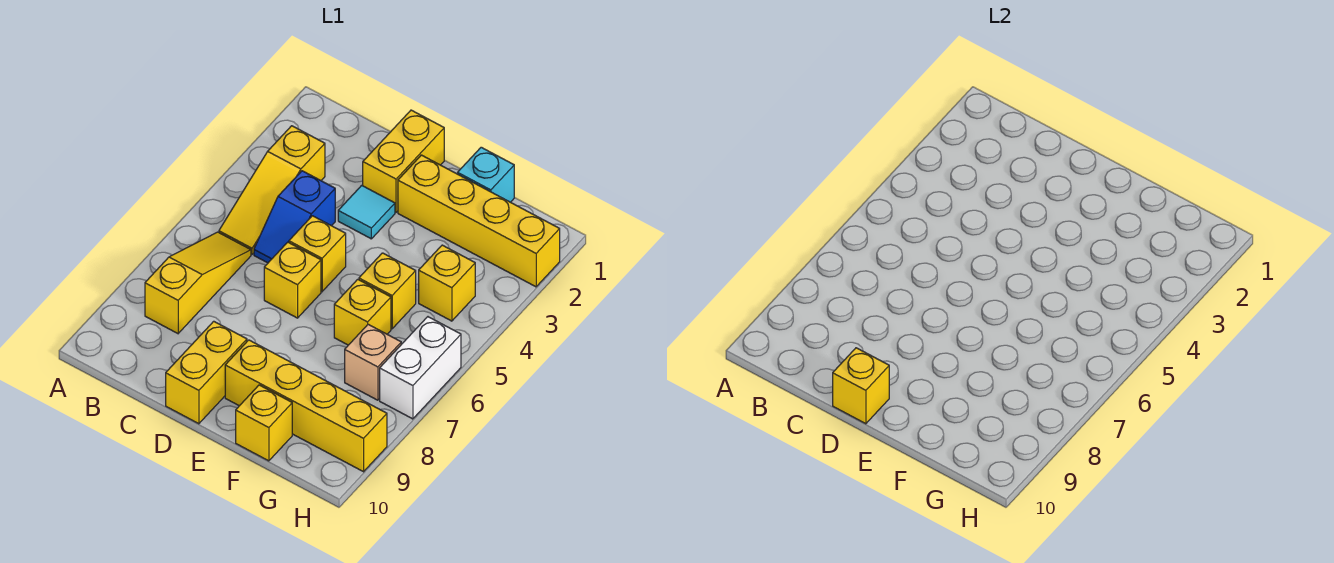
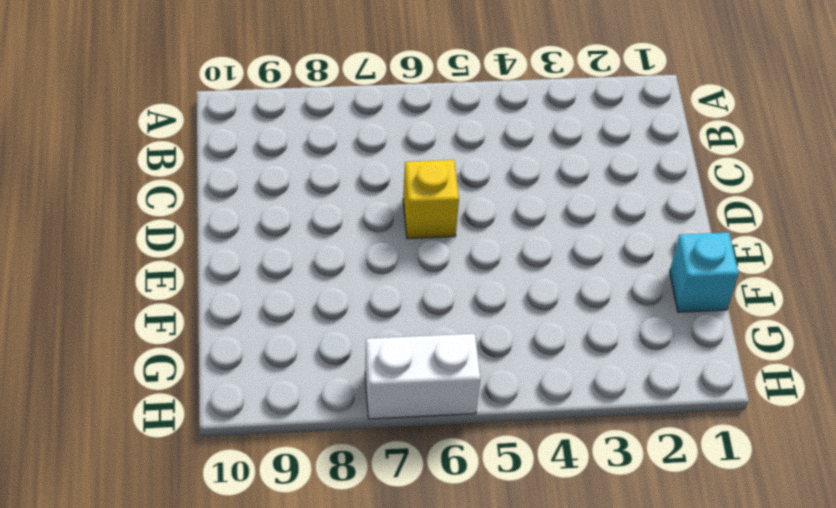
none -> yellow 1x3 slope [219,126,325,254]
none -> yellow 1x3 slope [145,232,251,333]
none -> blue 1x2 slope [254,171,335,263]

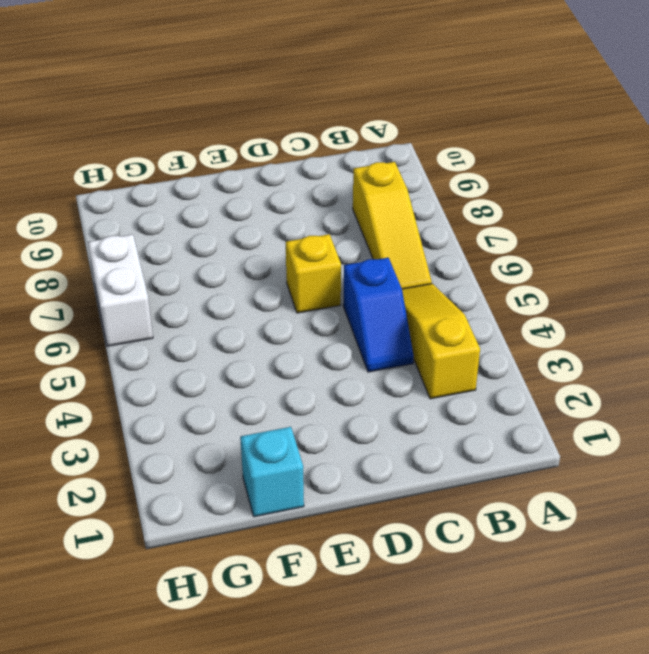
blue 1x2 slope [343,258,414,372] -> blue 1x2 slope turned to [254,171,335,263]
none -> yellow 1x2 brick [363,110,444,212]
none -> cyan 1x1 tile [338,185,395,239]
none -> yellow 1x1 brick [289,216,346,291]

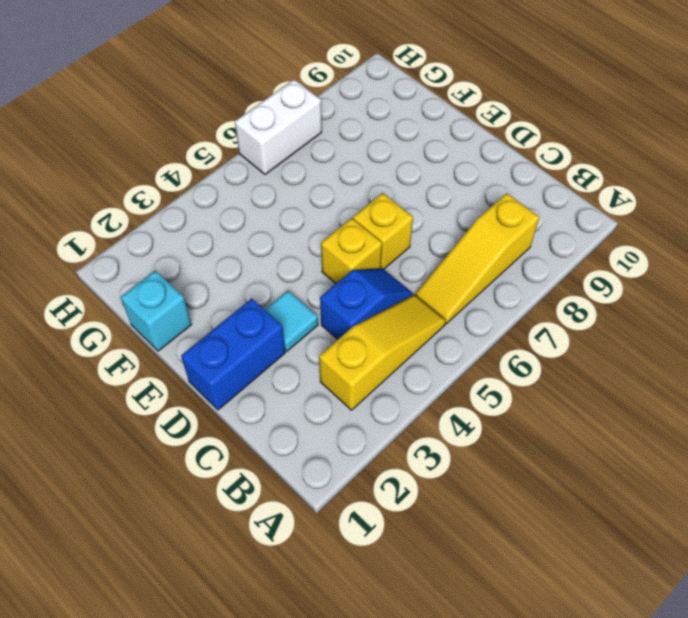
blue 1x2 brick [181,299,285,410] -> yellow 1x2 brick [363,110,444,212]
none -> yellow 1x2 brick [166,321,247,424]
none -> yellow 1x4 brick [398,155,560,287]
none -> yellow 1x4 brick [225,340,387,472]

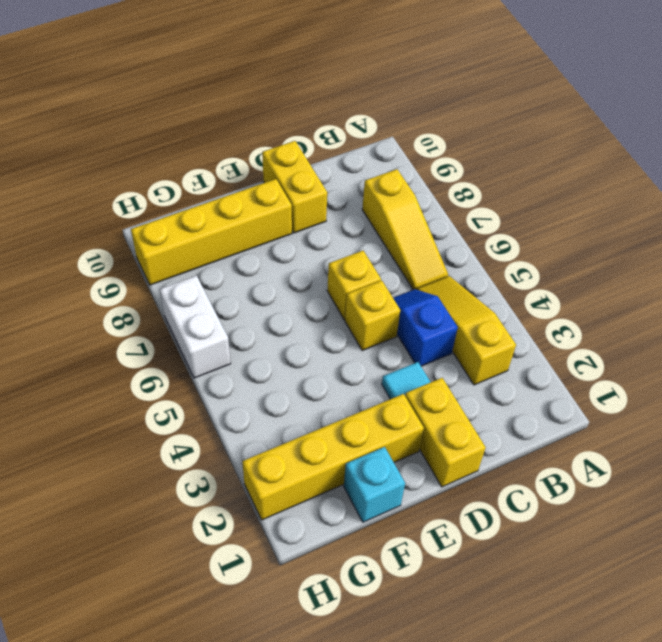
none -> yellow 1x1 brick [359,253,416,329]
none -> yellow 1x1 brick [334,279,391,345]
none -> yellow 1x1 brick [236,385,292,461]

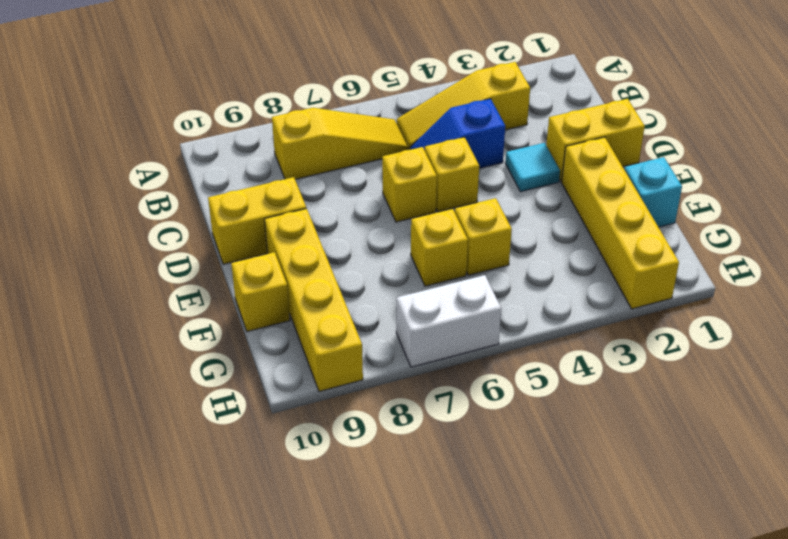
none -> yellow 1x1 brick [419,245,475,321]
none -> tan 1x1 brick [345,324,401,400]
none -> yellow 1x1 brick [833,348,889,424]

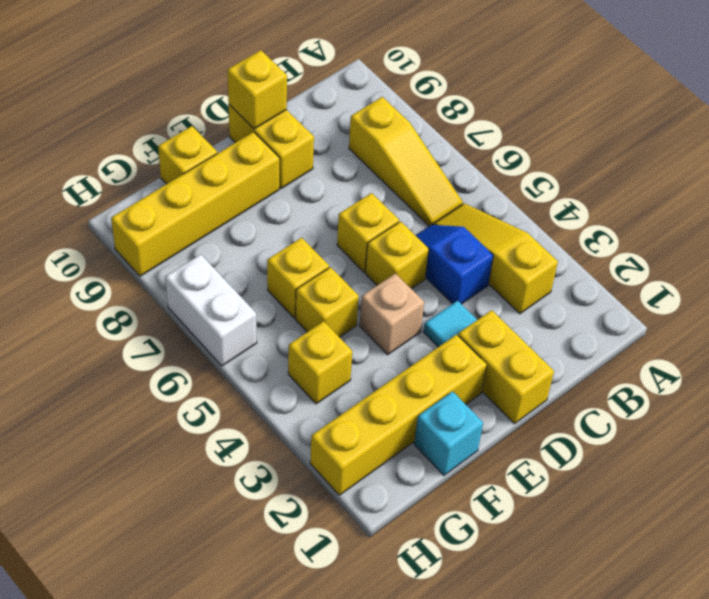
tan 1x1 brick [360,273,424,355] -> tan 1x1 brick moved to [345,324,401,400]

